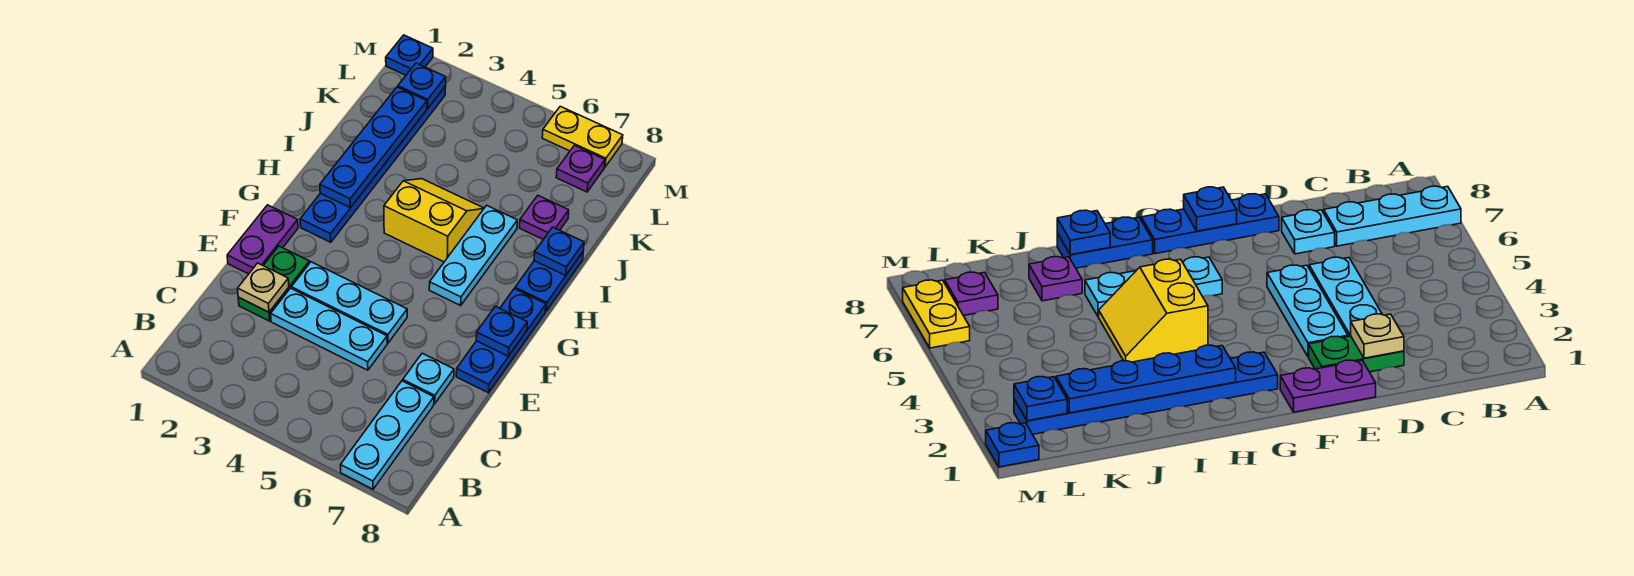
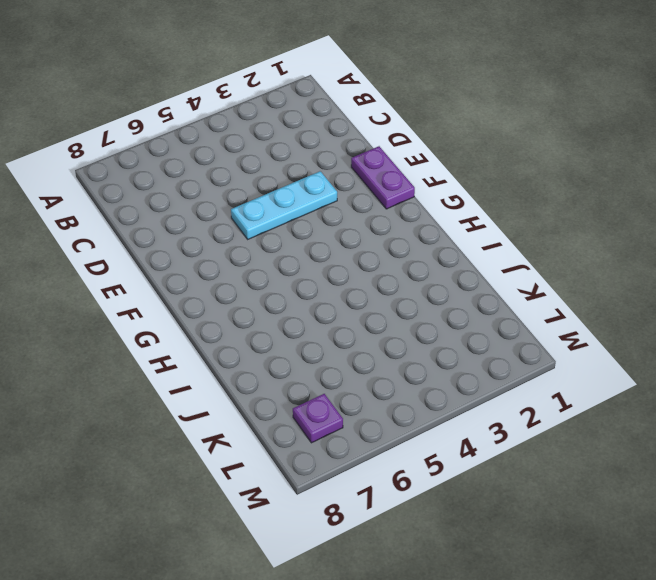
none -> cyan 1x3 plate [341,381,434,489]
none -> green 1x2 plate [238,246,309,321]
none -> cyan 1x3 plate [271,288,387,370]

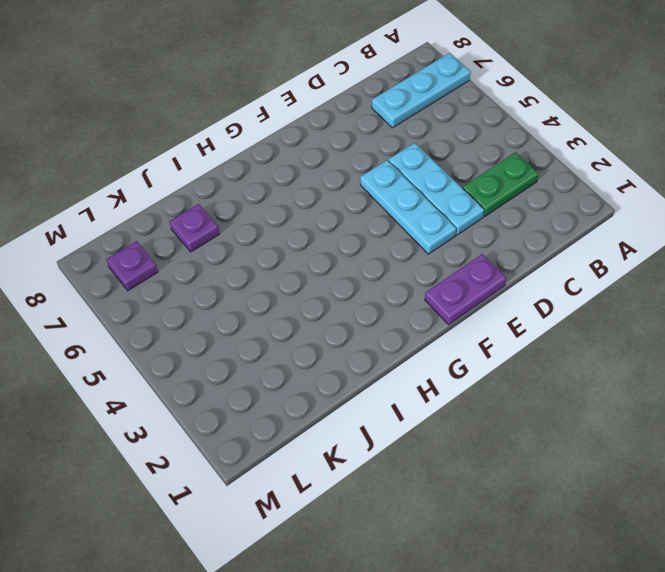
green 1x2 plate [463,152,539,217] -> green 1x2 plate moved to [238,246,309,321]
none -> cyan 1x1 plate [403,353,454,404]
none -> blue 1x3 plate [456,289,546,393]
none -> blue 1x6 plate [300,86,446,242]

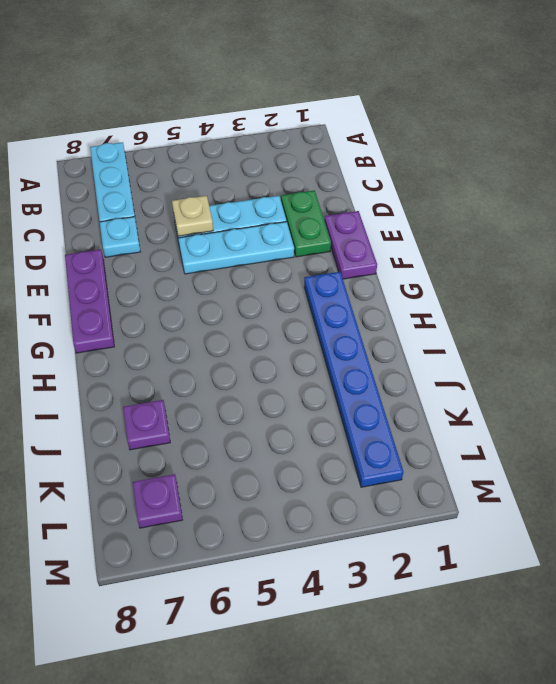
tan 1x1 plate [172,196,213,236] -> tan 1x1 plate moved to [238,263,289,312]
purple 1x3 plate [65,249,114,353] -> blue 1x3 plate [456,289,546,393]
none -> cyan 1x3 plate [429,205,517,305]
none -> yellow 2x2 slope [384,179,484,262]
none -> blue 1x2 plate [515,252,583,311]

